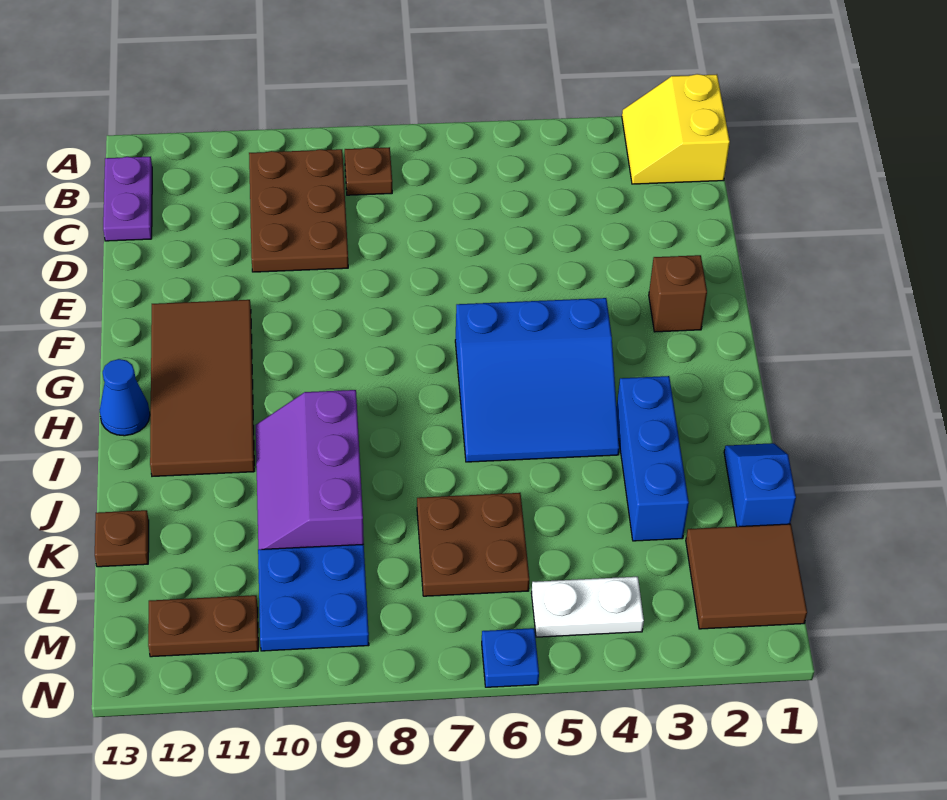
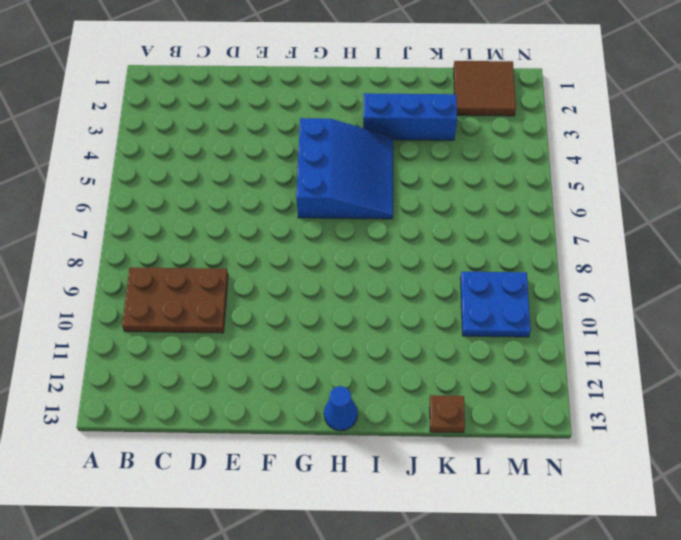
none -> yellow 2x2 slope [622,74,730,184]
none -> brown 1x1 plate [345,147,392,195]
none -> purple 1x2 plate [103,157,152,241]

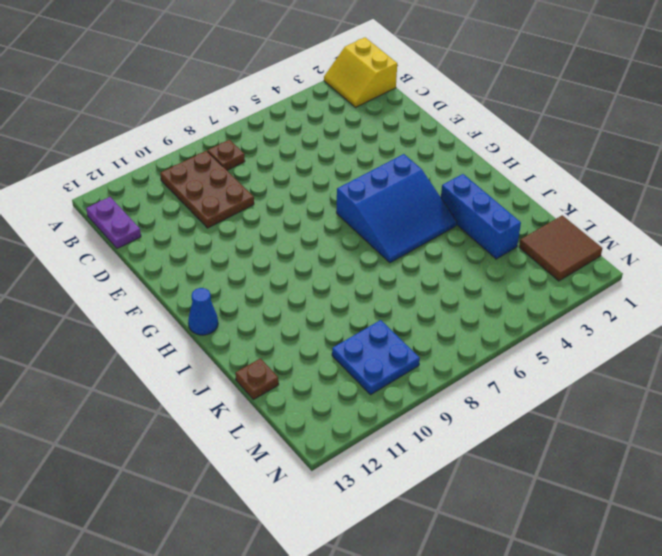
none -> brown 1x1 brick [649,255,707,332]
none -> brown 2x4 tile [150,300,254,476]
none -> purple 2x3 slope [256,390,364,549]

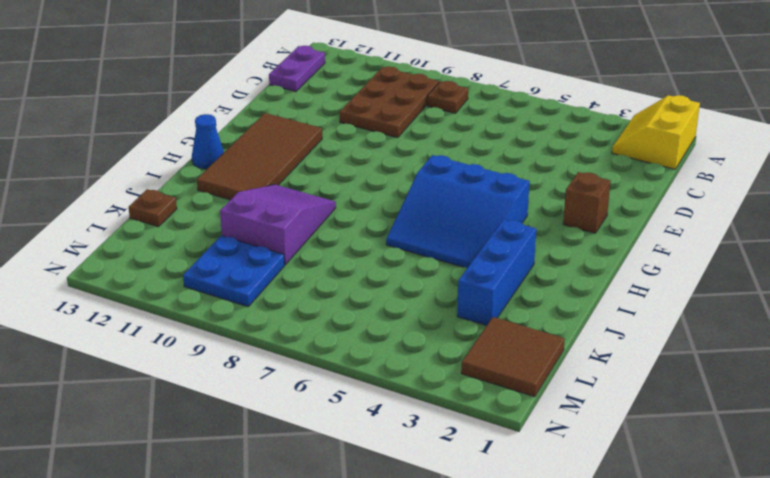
purple 2x3 slope [220,184,336,265] -> purple 2x3 slope turned to [256,390,364,549]
none -> blue 1x2 slope [724,443,796,527]
none -> brown 2x2 plate [417,493,529,596]
none -> white 1x2 plate [531,577,644,637]

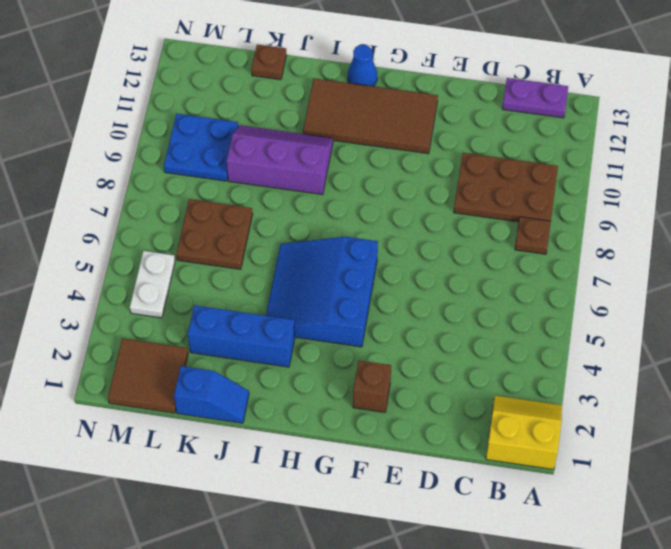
none -> brown 1x2 plate [148,595,258,657]
none -> blue 1x1 plate [482,628,539,687]

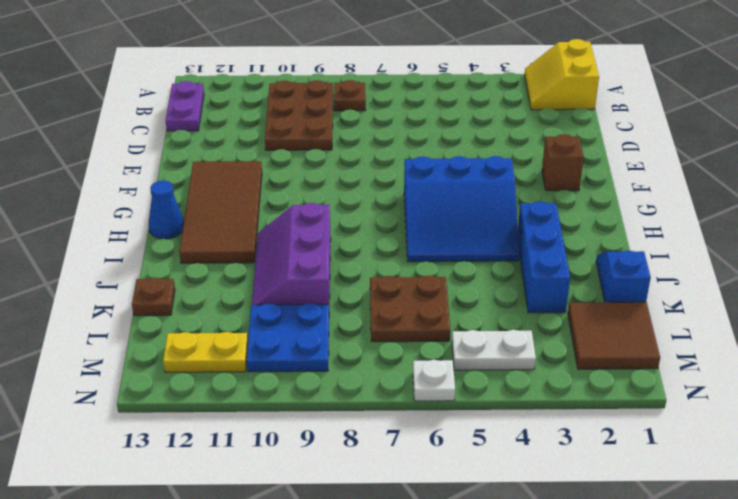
yellow 1x2 plate [163,332,248,372] -> brown 1x2 plate [148,595,258,657]
white 1x1 plate [413,360,455,401] -> blue 1x1 plate [482,628,539,687]

